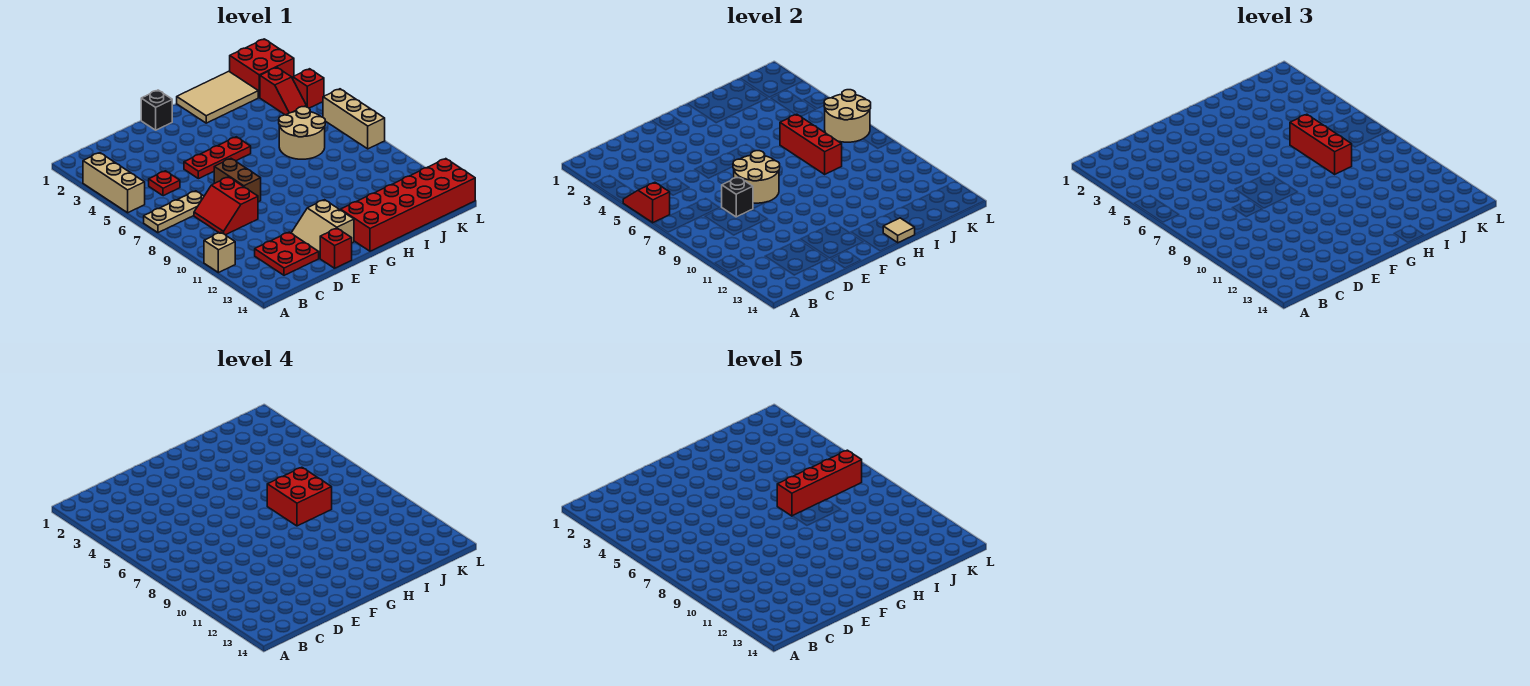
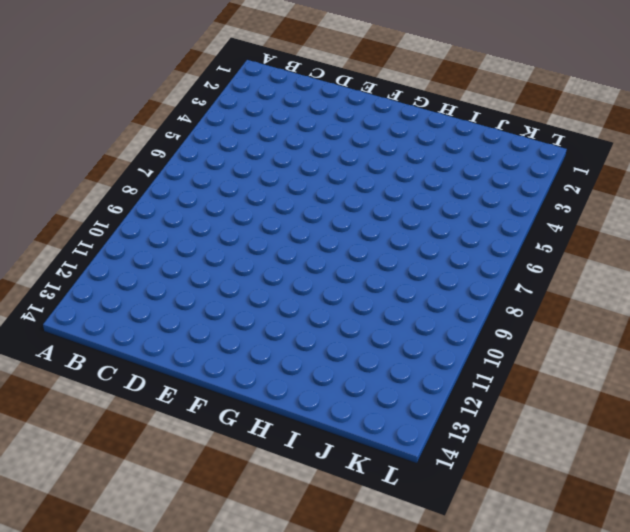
none -> tan 1x3 brick [83,153,145,213]
none -> tan 1x3 plate [144,191,204,233]
none -> tan 1x1 brick [204,232,235,273]

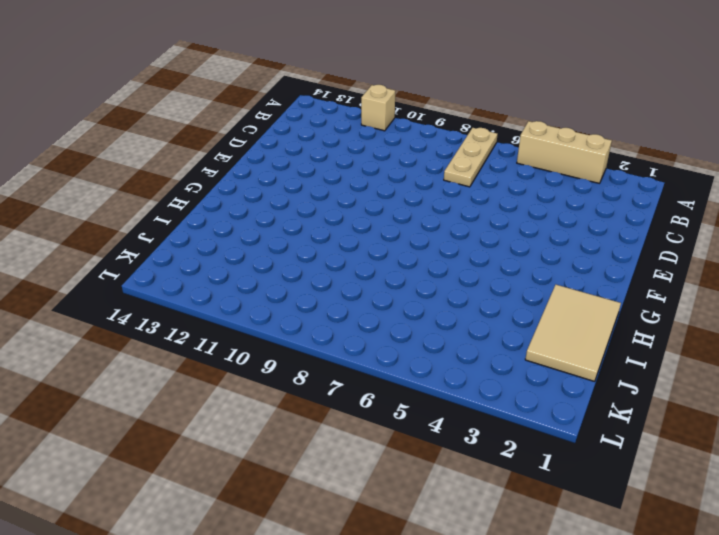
none -> red 1x1 plate [149,171,180,196]
none -> red 2x2 slope [194,177,258,235]
none -> red 2x2 plate [255,232,319,275]

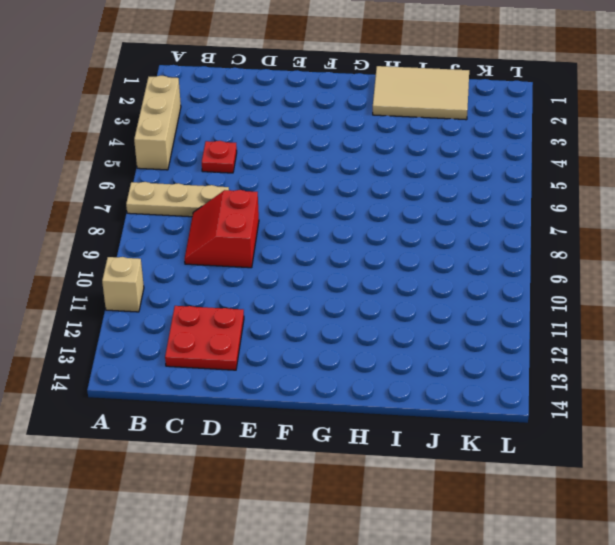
none -> red 1x3 plate [184,137,251,179]
none -> brown 1x2 brick [214,159,261,202]
none -> tan 2x2 slope [291,200,354,258]

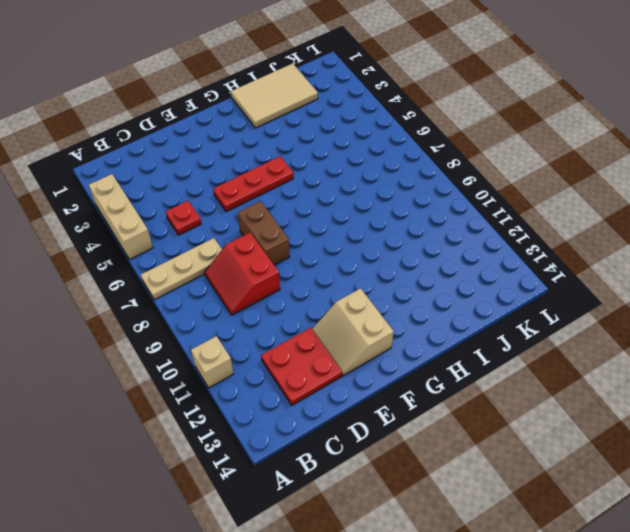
none -> red 1x1 brick [320,228,352,268]
none -> black 1x1 brick [141,90,173,130]
none -> red 2x6 brick [341,159,475,251]

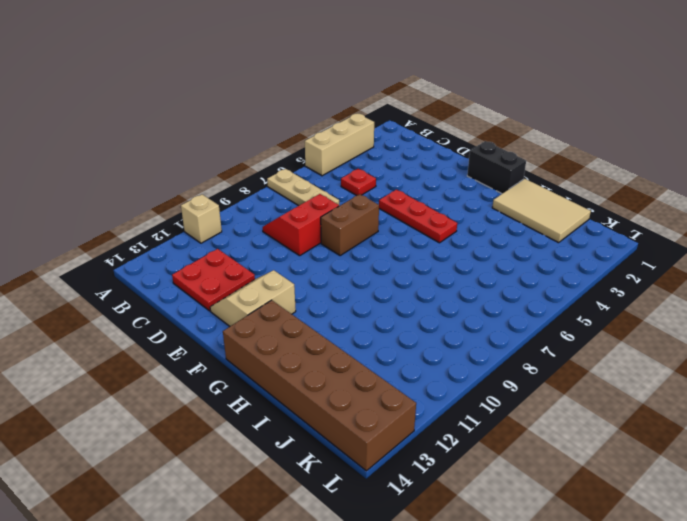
black 1x2 brick [467,141,526,194] -> black 1x1 brick [141,90,173,130]
brown 2x6 brick [223,300,416,471] -> red 2x6 brick [341,159,475,251]
none -> red 1x1 brick [320,228,352,268]
none -> tan 2x2 round brick [279,107,325,159]
none -> red 2x2 brick [230,39,294,98]

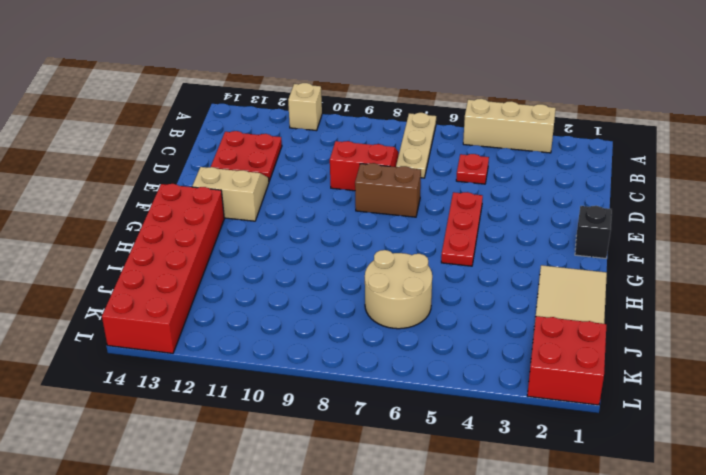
none -> red 1x1 brick [320,228,352,268]
none -> red 1x2 slope [260,67,306,115]
none -> red 1x1 brick [293,69,324,108]

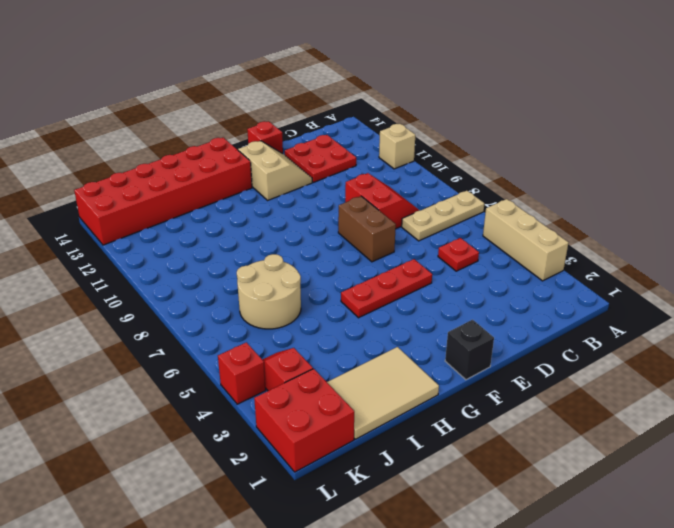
none -> tan 1x3 brick [323,89,385,149]
none -> red 1x2 slope [623,182,670,223]
none -> black 1x1 brick [722,177,753,217]

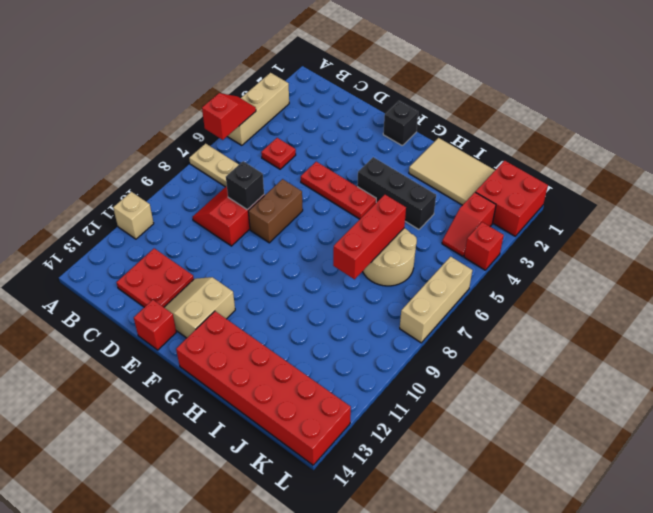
black 1x3 brick [357,157,436,230] -> none
none -> tan 2x2 round brick [733,151,780,203]
none -> tan 1x1 tile [883,218,915,243]
none -> tan 2x2 round brick [824,90,871,142]

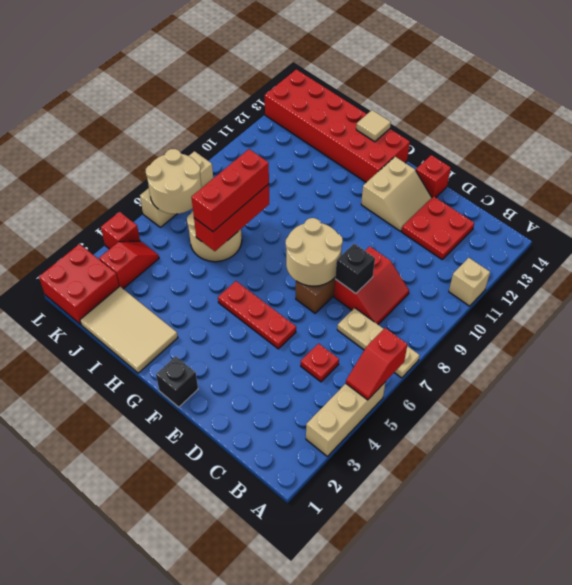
none -> red 2x2 brick [267,467,332,526]
none -> red 1x4 brick [777,450,862,516]

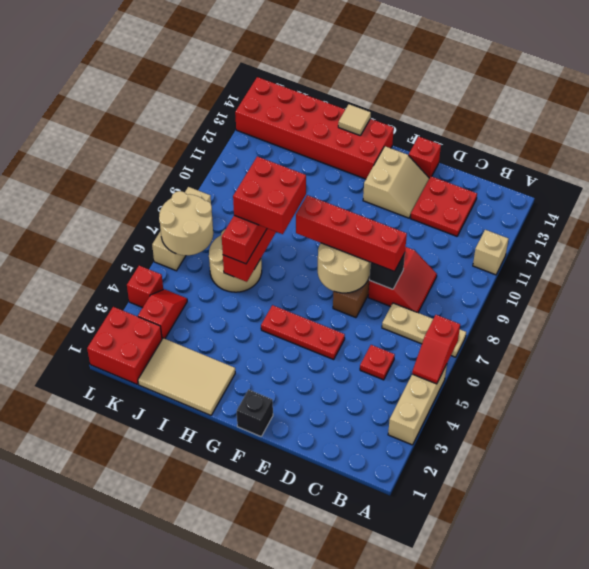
red 1x4 brick [296,195,407,271] -> red 1x4 brick moved to [777,450,862,516]

